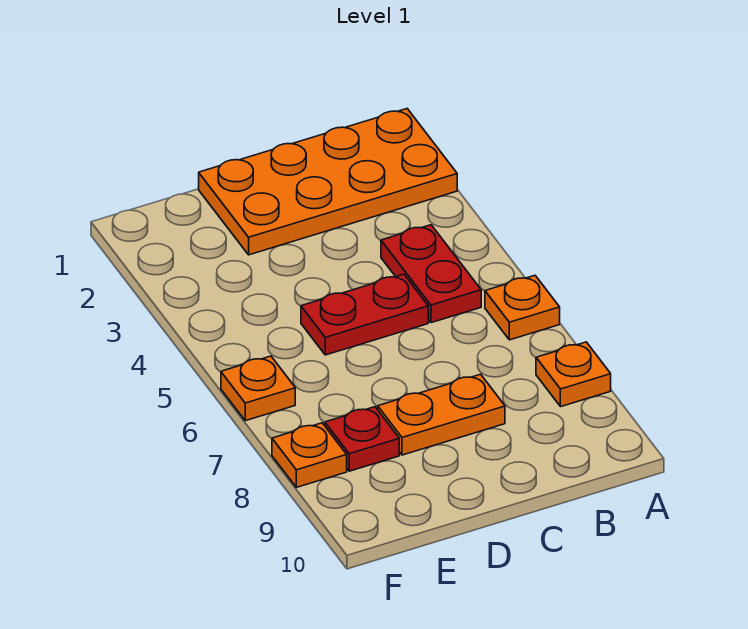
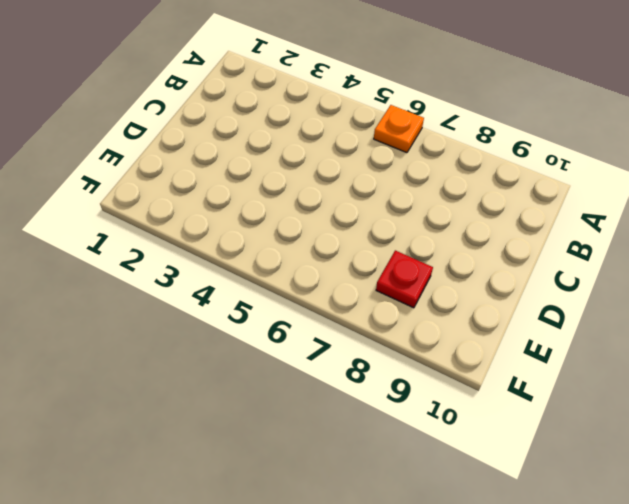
none -> orange 2x4 plate [199,109,457,255]
none -> orange 1x1 plate [536,342,611,407]

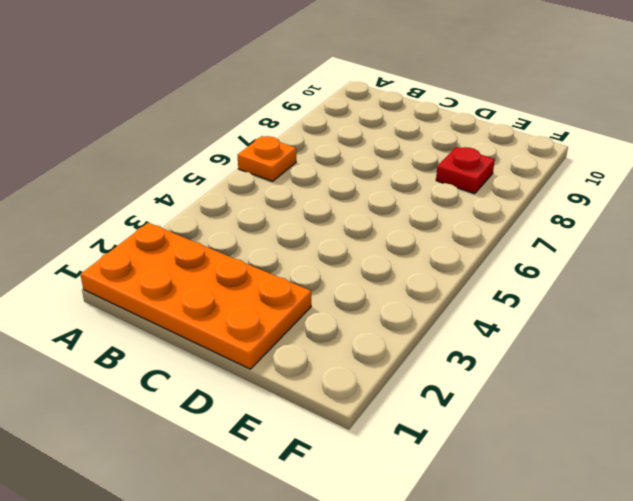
none -> orange 1x1 plate [536,342,611,407]
none -> red 1x2 plate [381,225,481,323]

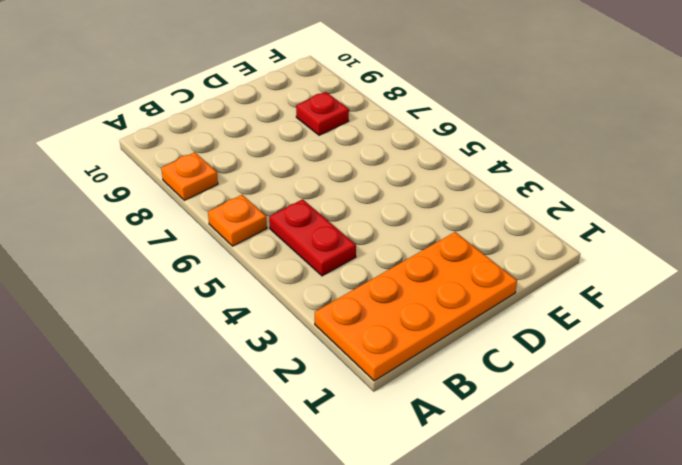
none -> red 1x2 plate [301,274,428,355]
none -> orange 1x2 plate [378,374,505,455]

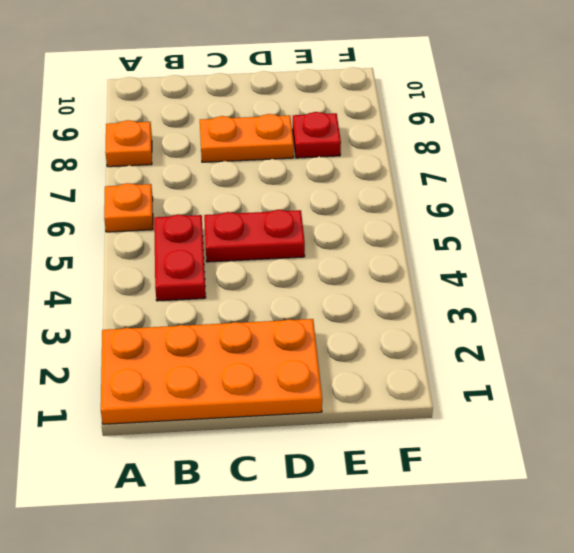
none -> orange 1x1 plate [221,356,295,421]
none -> orange 1x1 plate [272,423,347,487]

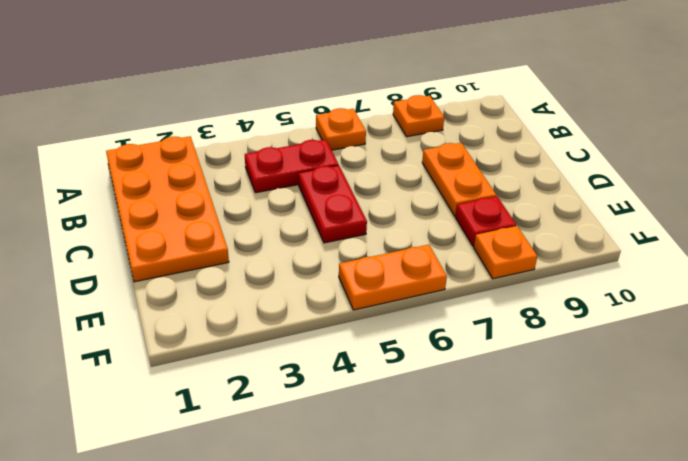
orange 1x2 plate [339,245,447,310] -> orange 1x1 plate [221,356,295,421]

